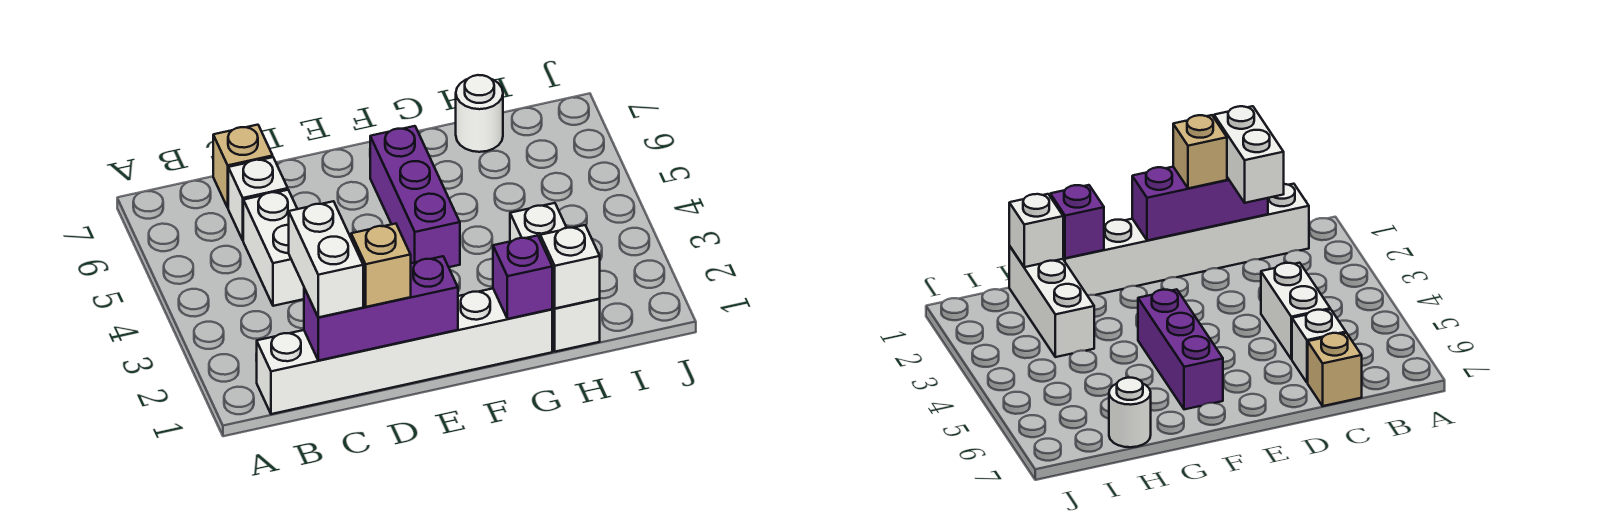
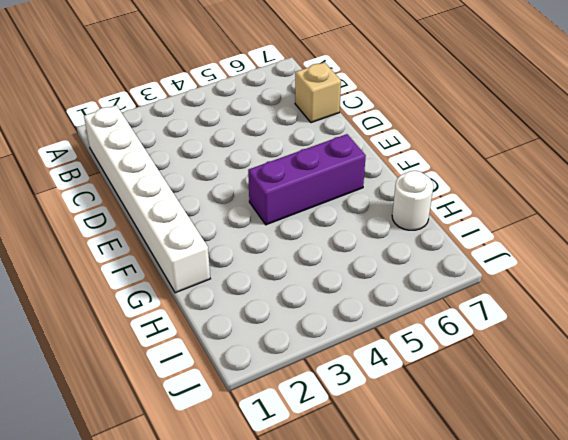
none -> white 1x2 brick [243,190,304,306]
none -> white 1x1 brick [228,157,288,240]
none -> white 1x3 brick [510,203,600,352]

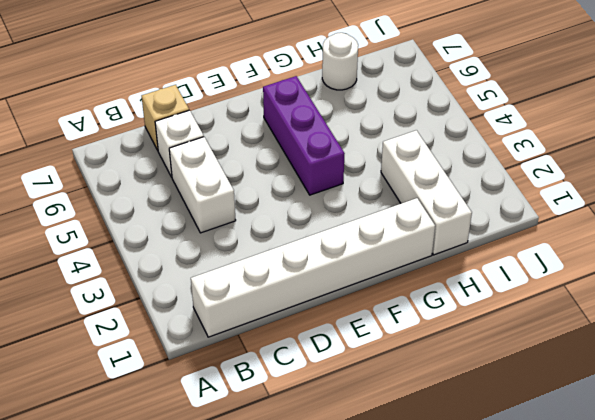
none -> purple 1x3 brick [304,256,458,361]
none -> purple 1x1 brick [493,235,553,319]
none -> white 1x1 brick [540,225,600,308]

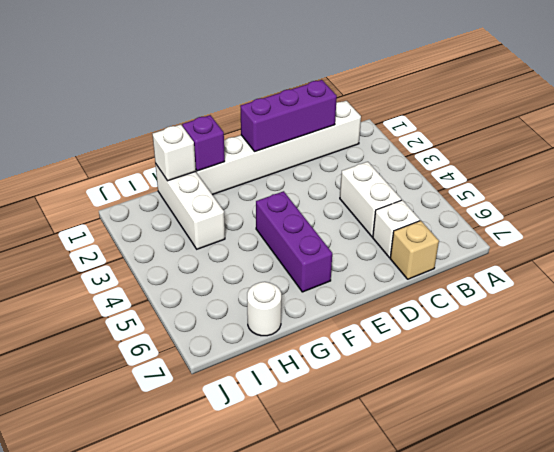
none -> white 1x2 brick [289,201,363,317]
none -> tan 1x1 brick [351,224,411,307]

